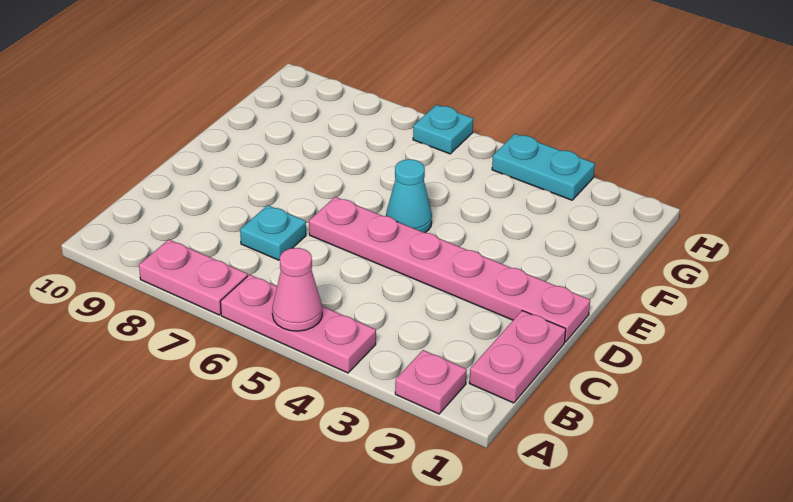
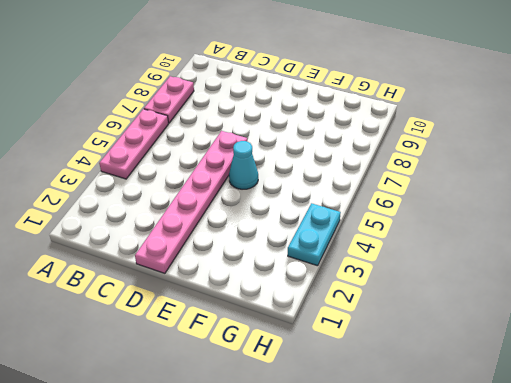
none -> pink 1x1 plate [395,350,467,414]
none -> pink 1x2 plate [469,311,566,403]

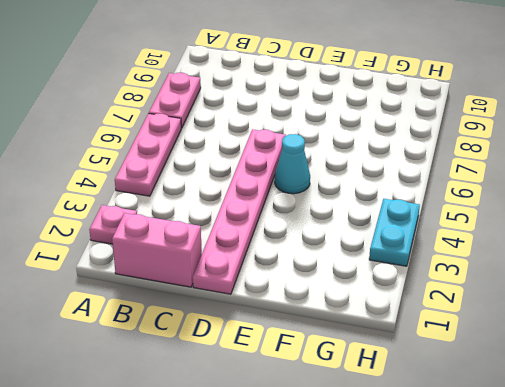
pink 1x2 brick [112,213,202,287] -> pink 1x2 plate [469,311,566,403]
none -> cyan 1x1 plate [240,205,306,260]
none -> cyan 1x1 plate [413,105,473,154]

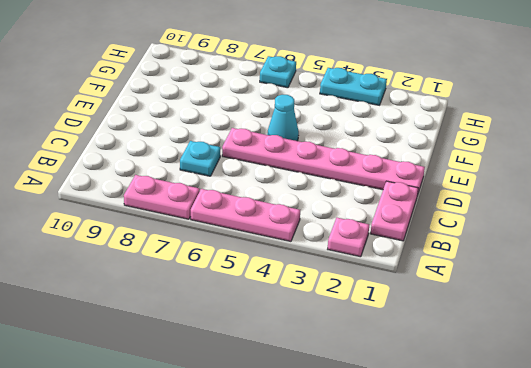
none -> pink 1x1 cone [272,248,322,331]

